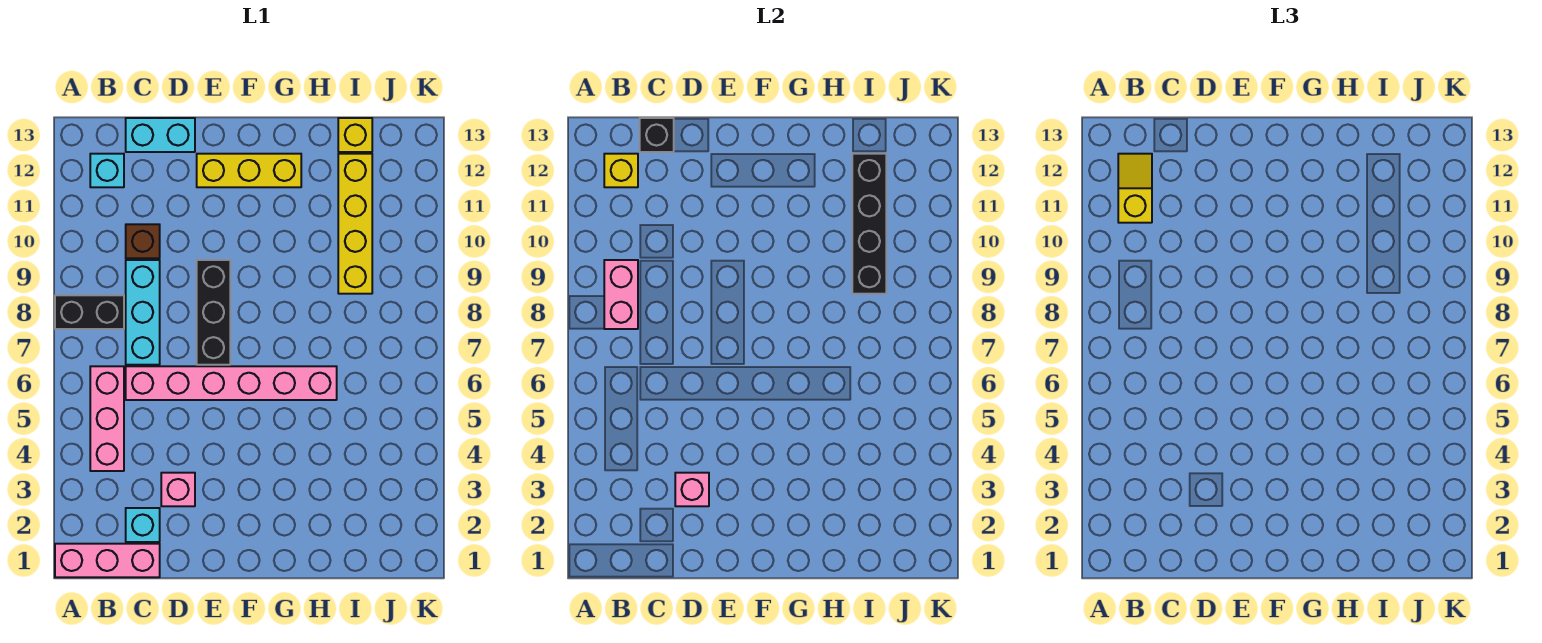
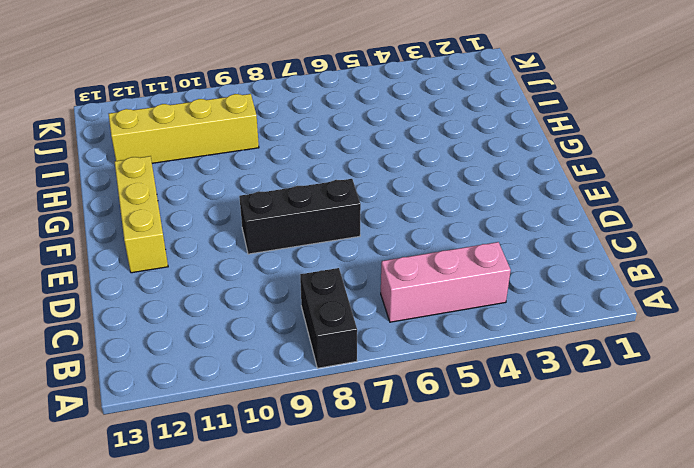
none -> pink 1x3 brick [55,544,160,577]
none -> cyan 1x1 brick [90,154,124,187]
none -> cyan 1x1 brick [126,508,160,542]

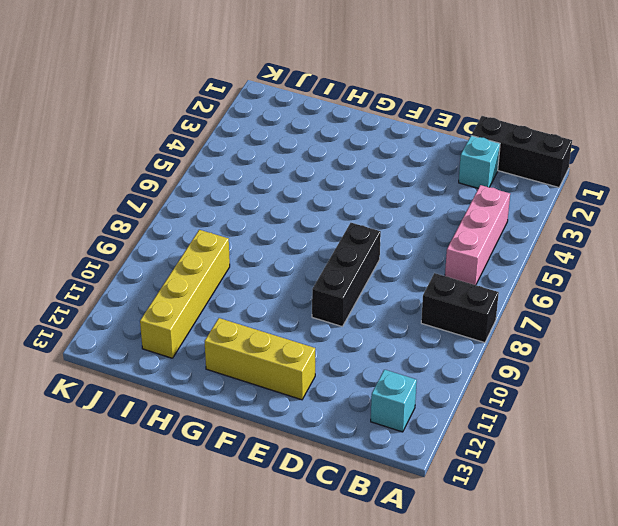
black 1x3 brick [471,116,572,187] -> pink 1x3 brick [55,544,160,577]
none -> pink 1x6 brick [126,366,337,400]
none -> cyan 1x3 brick [126,260,160,365]
none -> brown 1x1 brick [126,224,160,258]

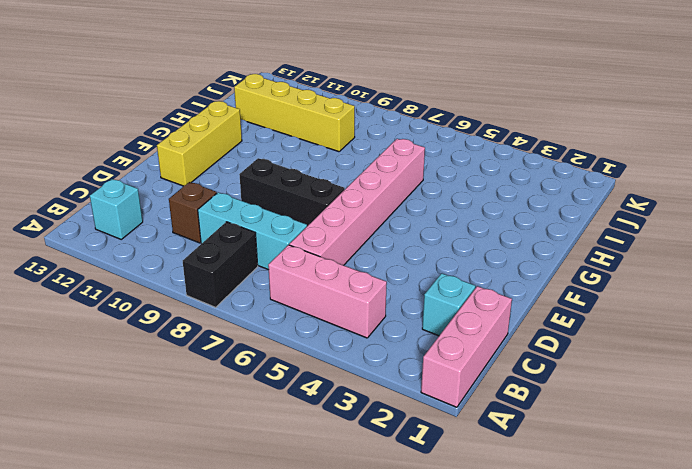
none -> cyan 1x2 brick [126,118,195,152]
none -> pink 1x1 brick [161,473,195,506]
none -> yellow 1x1 brick [338,118,372,152]

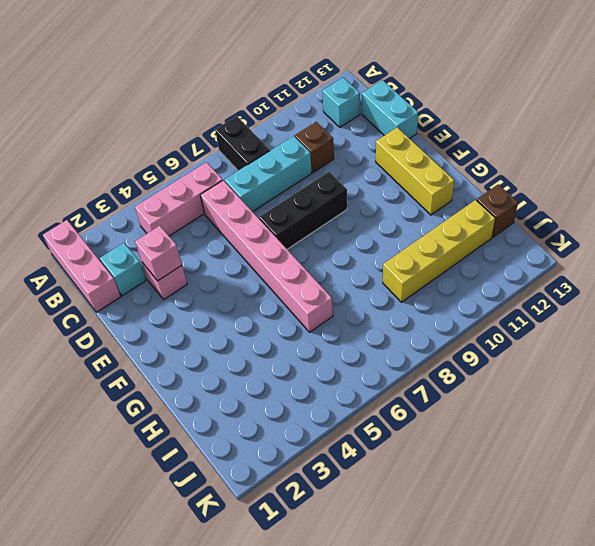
brown 1x1 brick [477,184,518,237] -> yellow 1x1 brick [338,118,372,152]
none -> pink 1x2 brick [604,260,638,329]
none -> yellow 1x1 brick [604,154,638,187]
none -> black 1x1 brick [640,118,674,152]

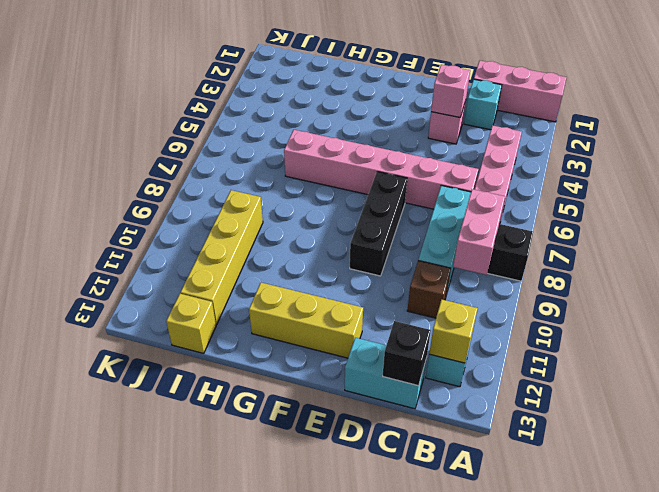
none -> black 1x4 brick [852,154,886,294]
none -> yellow 1x2 slope [1118,154,1152,223]

